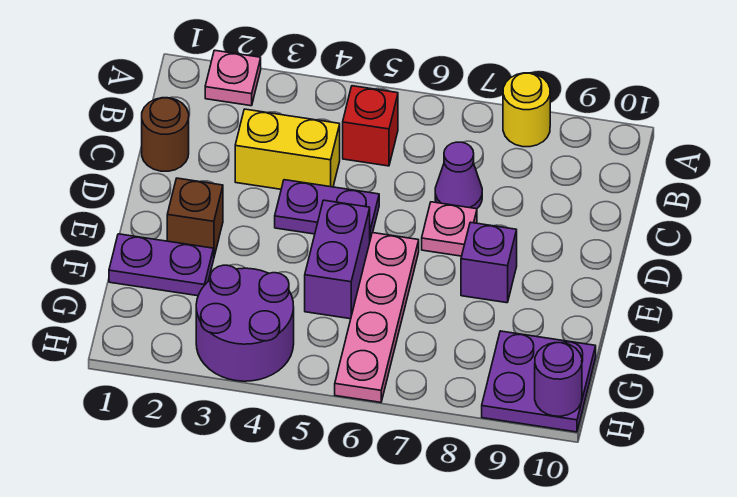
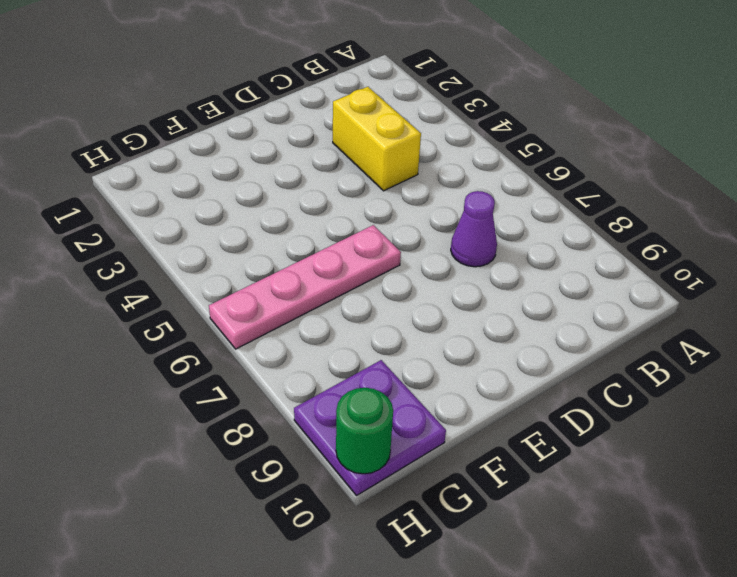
green 1x1 round brick [336,388,393,474] -> purple 1x1 round brick [535,343,582,416]
none -> pink 1x1 plate [205,50,261,106]
none -> yellow 1x1 round brick [503,73,550,147]
none -> red 1x1 brick [343,86,398,166]

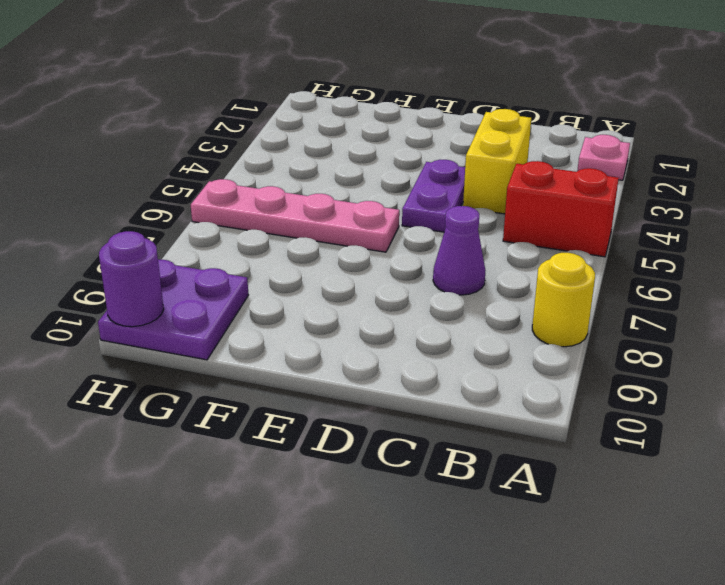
red 1x2 brick [503,161,619,257] -> red 1x1 brick [343,86,398,166]
none -> brown 1x1 round brick [142,98,189,171]
none -> pink 1x1 plate [422,202,477,256]
none -> brown 1x1 brick [167,178,223,256]

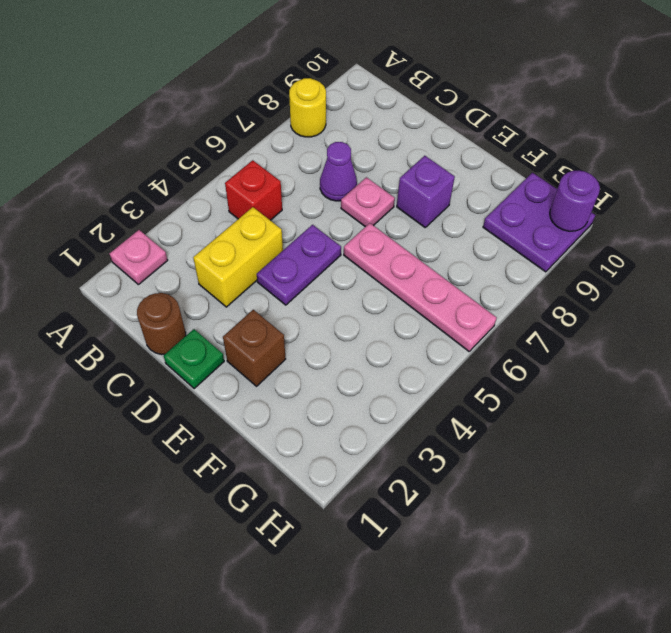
green 1x1 plate [164,329,224,389] -> none
none -> purple 1x2 brick [305,200,370,319]
none -> purple 1x2 plate [109,234,214,296]
none -> purple 2x2 round brick [196,265,294,381]

